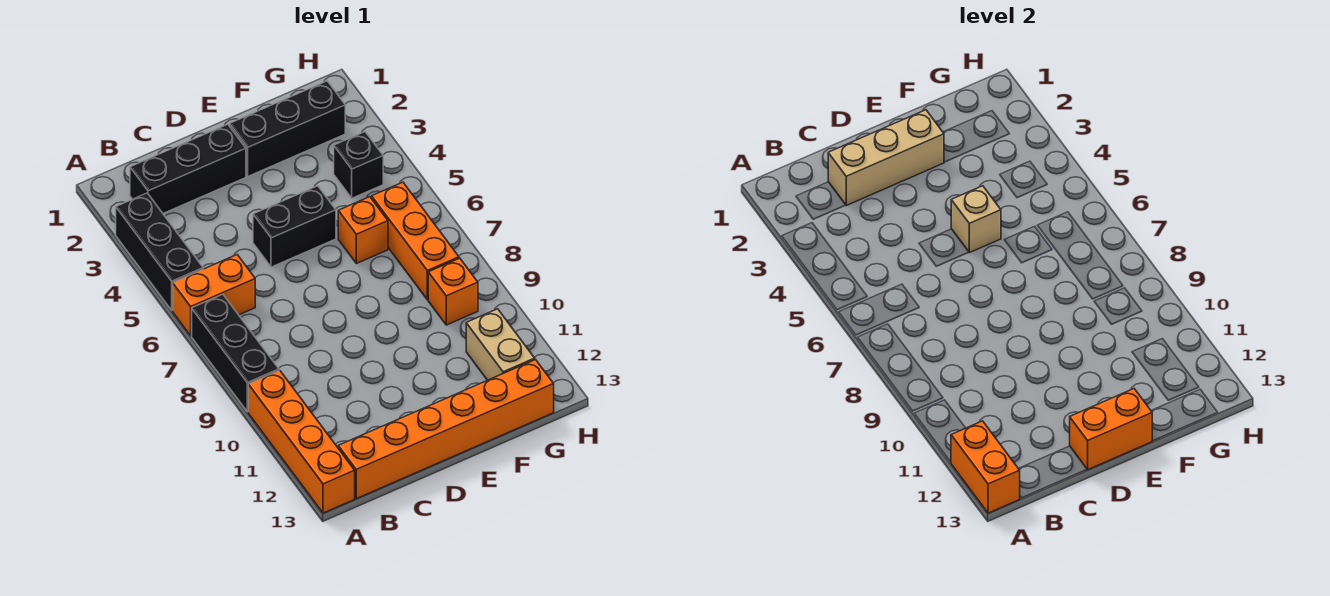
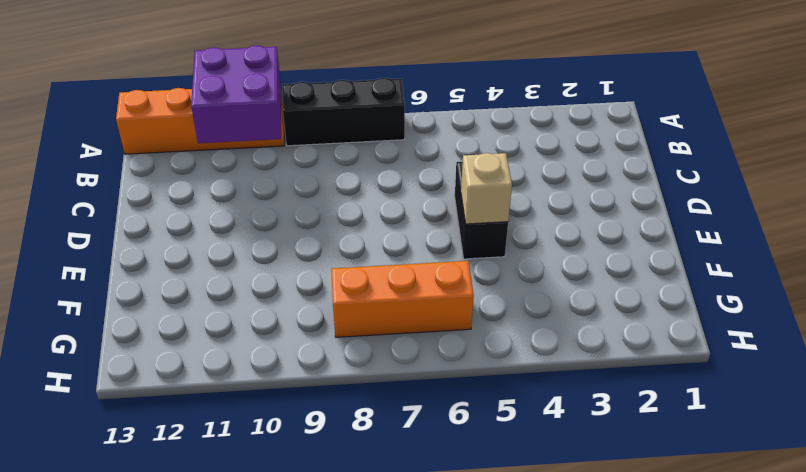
purple 2x2 brick [191,45,281,143] -> none
none -> black 1x3 brick [116,193,203,310]
none -> orange 1x2 brick [173,255,255,336]
none -> black 1x3 brick [130,124,246,213]

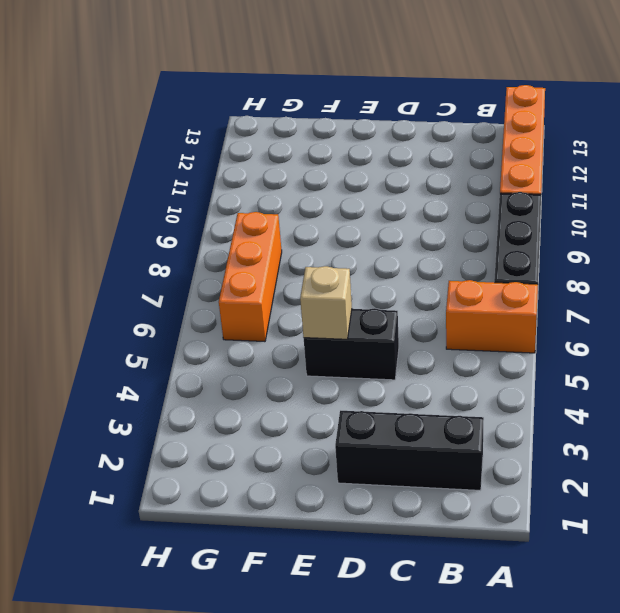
none -> black 1x3 brick [116,193,203,310]
none -> orange 1x6 brick [338,360,554,499]
none -> black 1x3 brick [230,81,345,176]

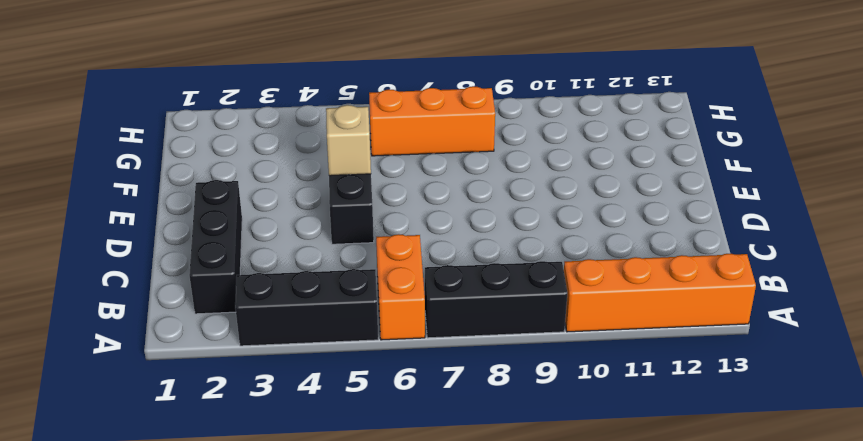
none -> orange 1x6 brick [338,360,554,499]
none -> black 1x3 brick [230,81,345,176]
none -> orange 1x1 brick [338,197,388,264]

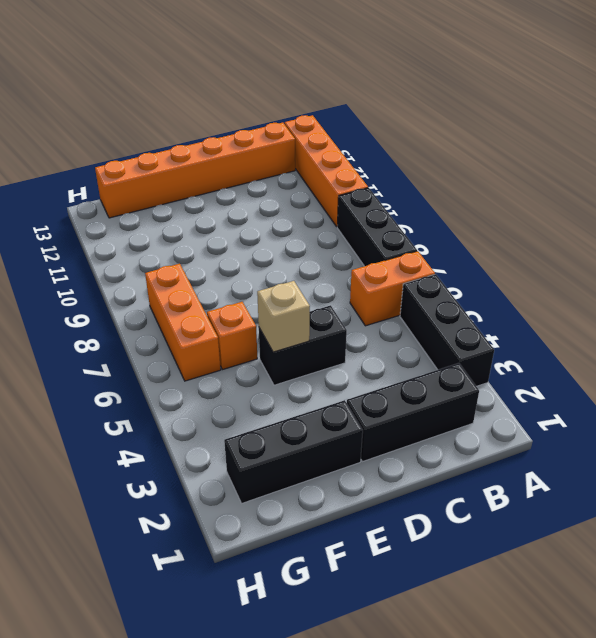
none -> black 1x1 brick [334,132,383,198]
none -> orange 1x1 brick [428,258,478,325]
none -> tan 1x2 brick [466,309,535,380]

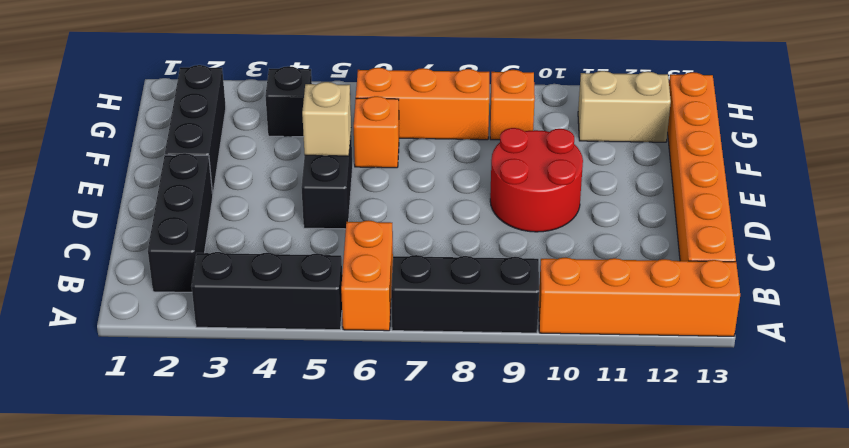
red 2x2 round brick [490,128,583,232] -> none
none -> orange 1x2 brick [951,421,1020,513]
none -> tan 1x3 brick [828,110,944,205]
none -> orange 1x2 brick [1070,389,1152,470]

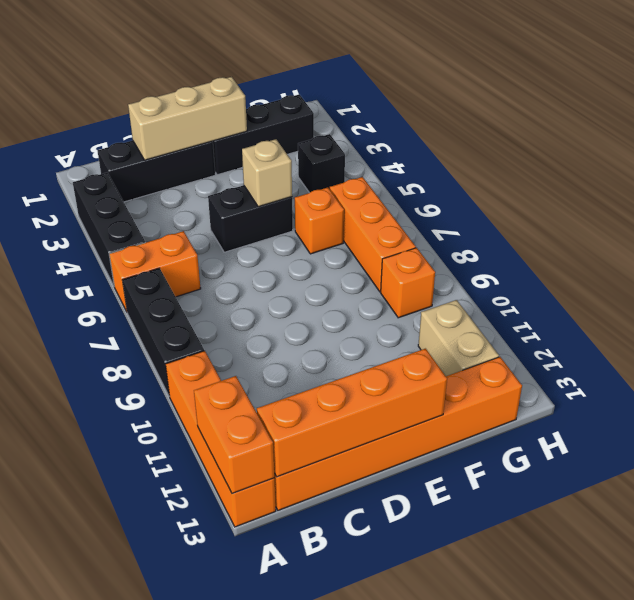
orange 1x4 brick [257,349,447,477] -> orange 1x2 brick [1070,389,1152,470]

